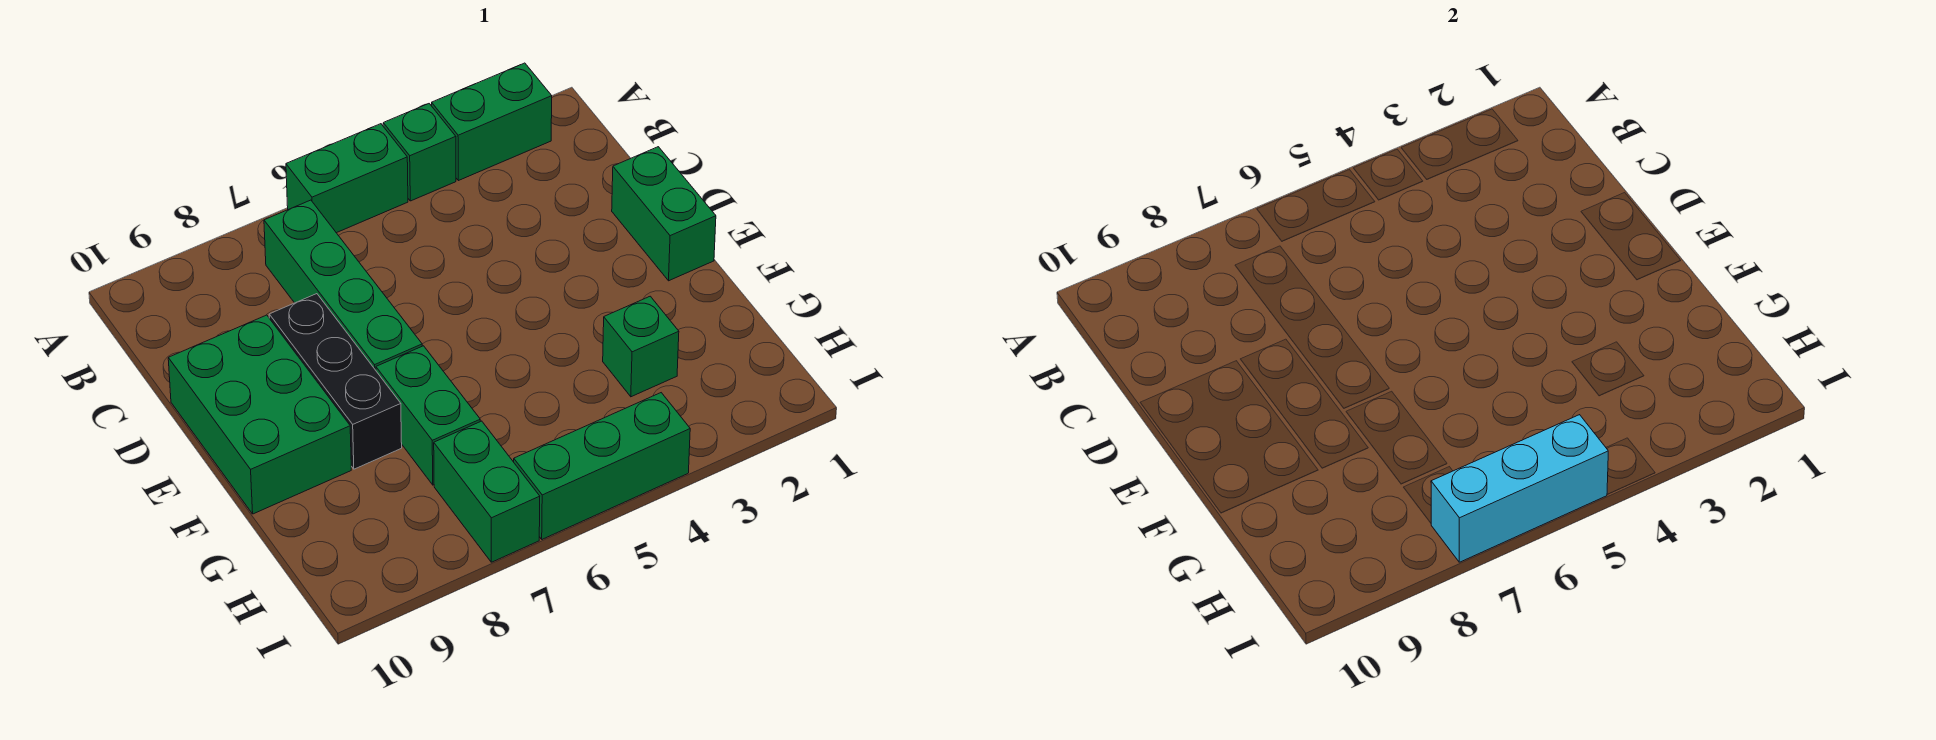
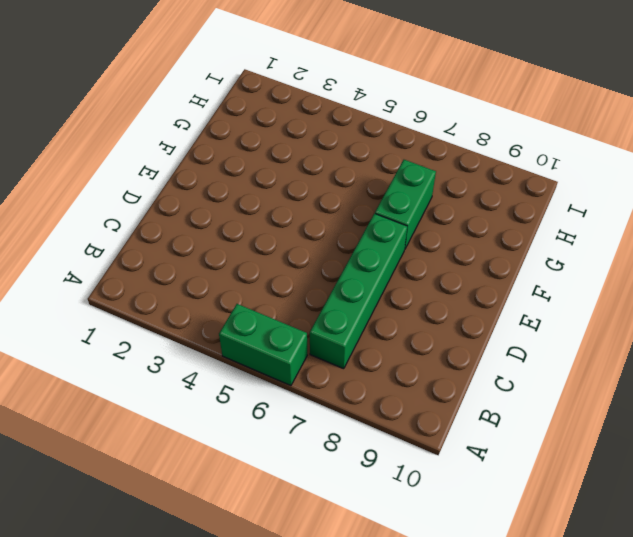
none -> green 1x2 brick [432,63,552,181]
none -> green 1x1 brick [383,104,456,201]
none -> green 1x2 brick [612,147,716,281]

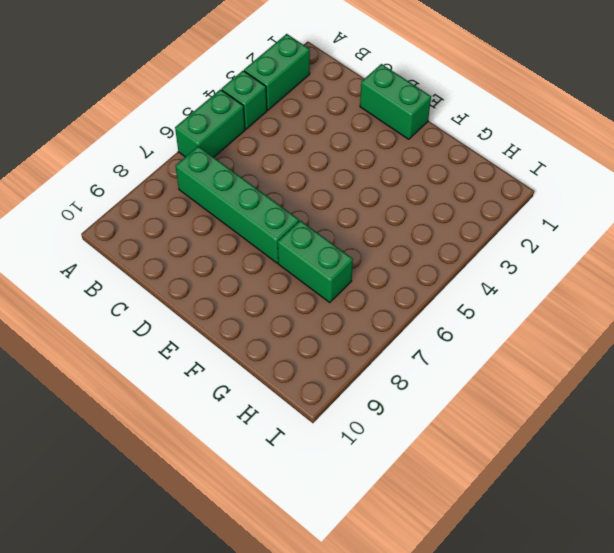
none -> black 1x3 brick [269,294,402,469]
none -> green 2x3 brick [168,315,351,514]
none -> green 1x1 brick [603,296,679,397]

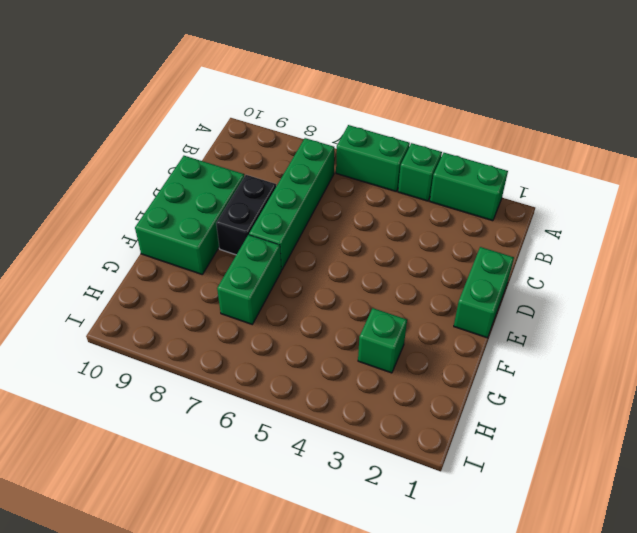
black 1x2 brick [216,175,276,255] -> black 1x3 brick [269,294,402,469]
none -> green 1x2 brick [434,421,540,562]
none -> green 1x3 brick [514,393,690,539]
none -> cyan 1x3 brick [1431,415,1608,562]

